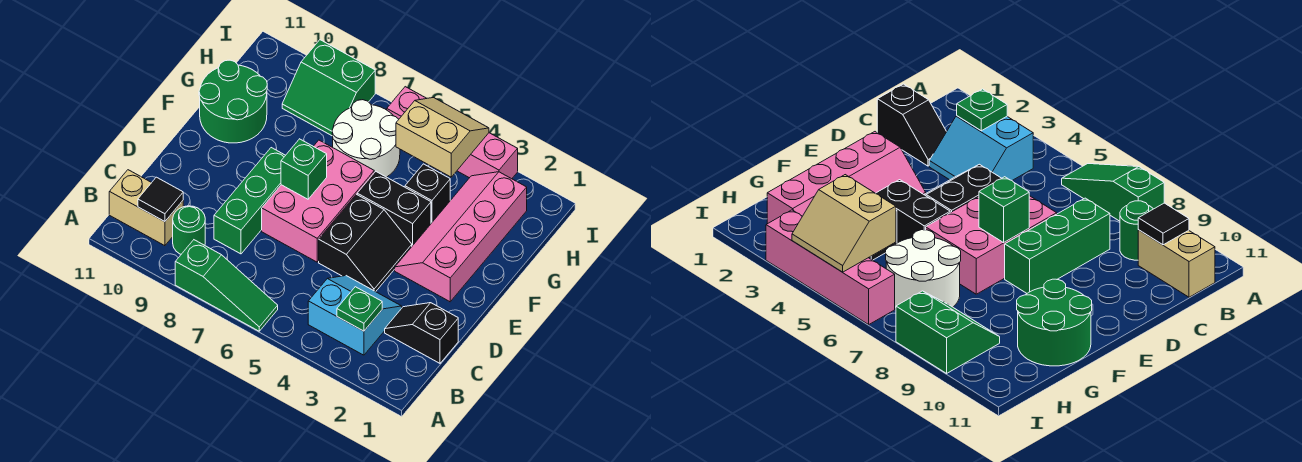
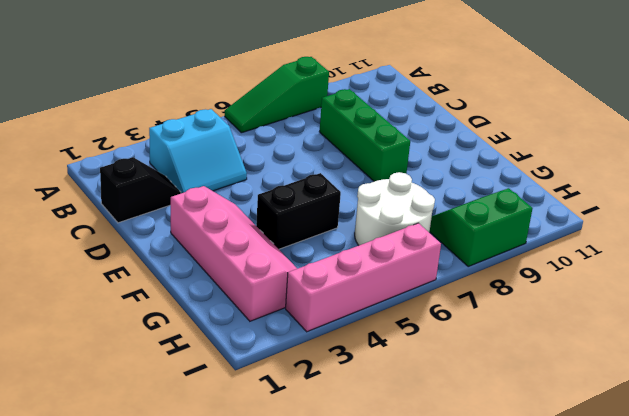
none -> green 1x1 round brick [173,206,205,254]
none -> tan 1x2 brick [109,170,183,246]
none -> black 2x2 slope [319,194,412,292]

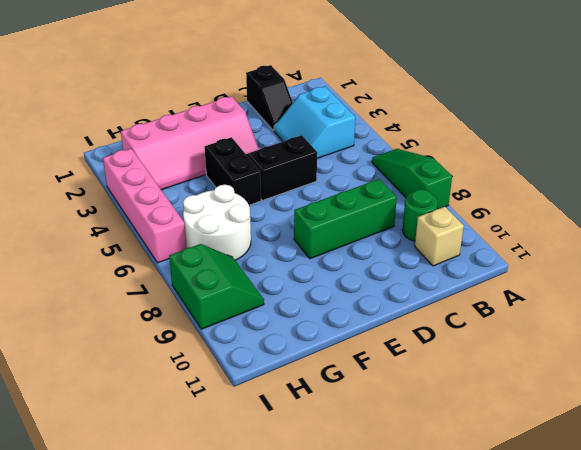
tan 1x1 brick [415,207,464,266] -> tan 1x2 brick [109,170,183,246]
none -> pink 2x3 brick [262,140,374,262]
none -> green 2x2 round brick [199,60,267,143]
none -> black 1x1 brick [405,164,450,223]

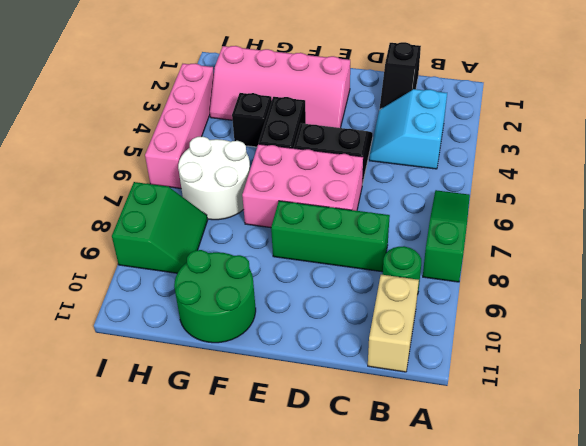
none -> green 1x1 plate [337,287,382,331]
none -> black 1x1 tile [138,177,183,222]
none -> green 1x1 brick [281,139,327,199]

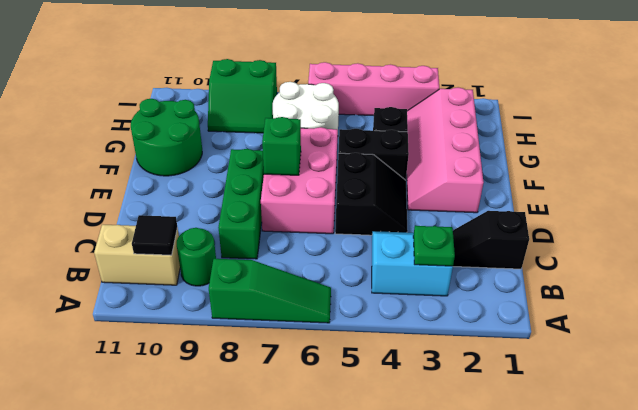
none -> tan 2x2 slope [396,98,489,177]

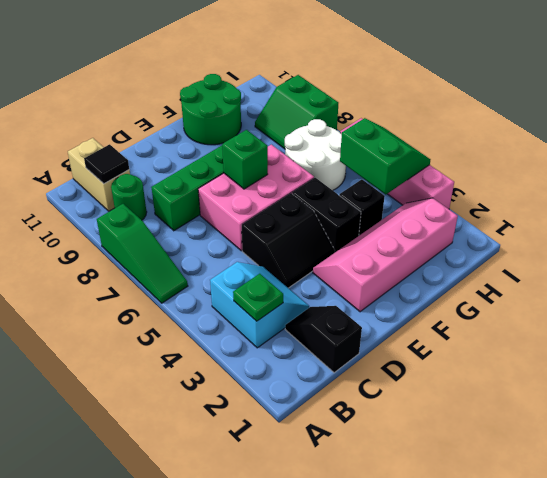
green 2x2 slope [340,118,431,195] -> tan 2x2 slope [396,98,489,177]

